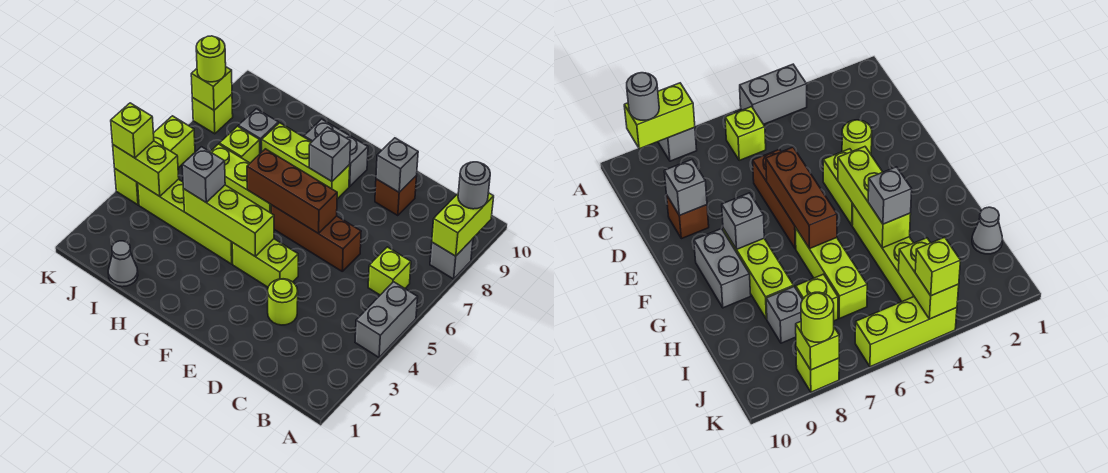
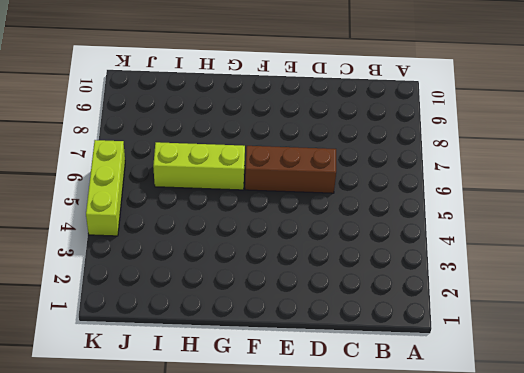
none -> grey 1x2 brick [355,282,418,357]
none -> grey 1x1 brick [430,239,473,279]
none -> lime 1x1 brick [368,247,411,295]

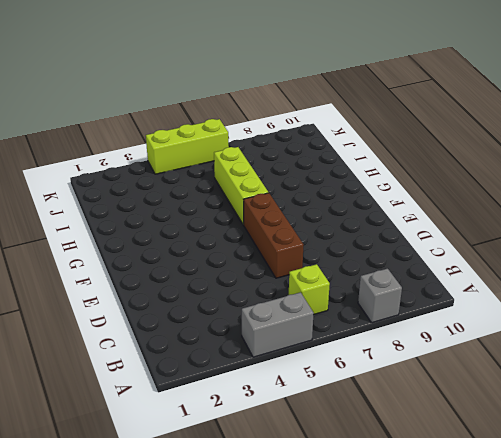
none -> lime 1x1 round brick [268,279,298,325]
none -> brown 1x1 brick [375,175,417,216]
none -> lime 1x2 brick [232,239,298,287]

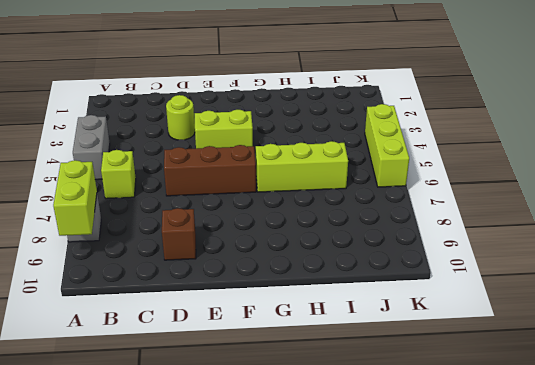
none -> lime 1x3 brick [262,123,350,199]
none -> grey 1x2 brick [304,119,368,186]
none -> lime 1x4 brick [138,179,233,264]

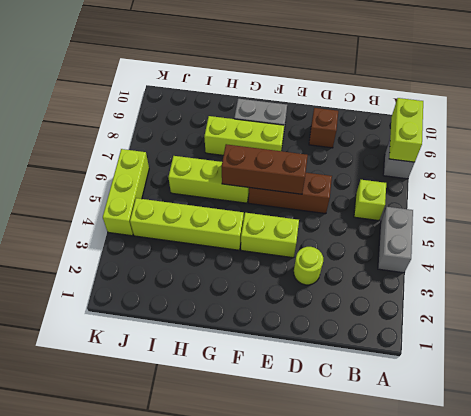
none -> grey 1x1 cone [108,241,138,287]
none -> lime 1x1 brick [219,126,260,163]
none -> grey 1x1 brick [238,109,278,153]

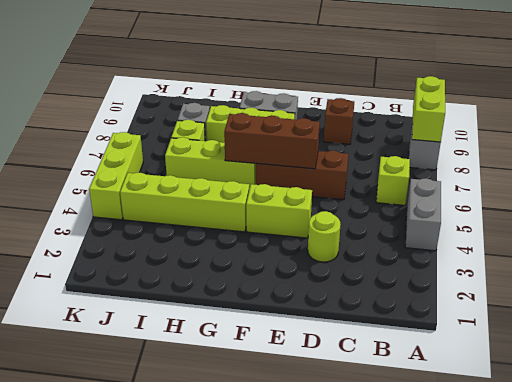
none -> grey 1x1 cone [108,241,138,287]
none -> lime 1x1 brick [192,94,233,134]
none -> grey 1x1 brick [376,138,418,192]

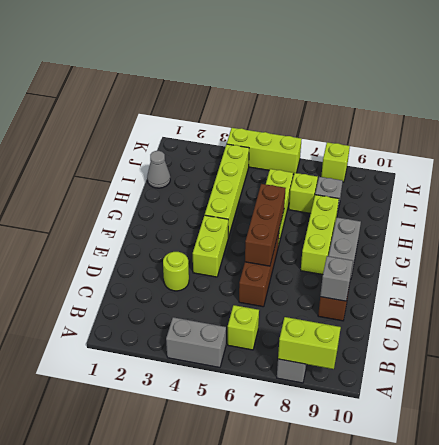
none -> lime 1x3 brick [183,185,274,257]
none -> grey 1x1 brick [309,127,351,181]
none -> lime 1x2 brick [113,141,179,196]

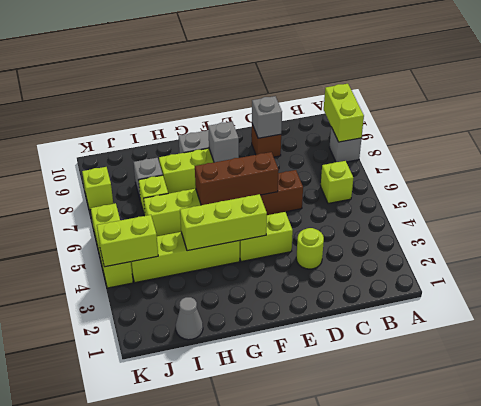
none -> grey 1x2 brick [355,282,418,357]
none -> lime 1x1 brick [191,67,232,110]
none -> grey 1x1 round brick [458,162,490,209]

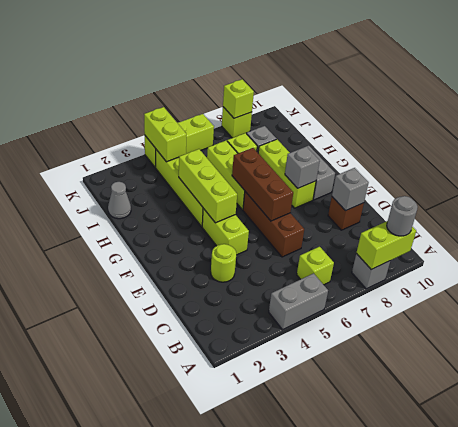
none -> grey 1x1 brick [182,147,225,203]
none -> lime 1x1 brick [111,103,154,158]
none -> lime 1x1 round brick [196,36,226,82]

